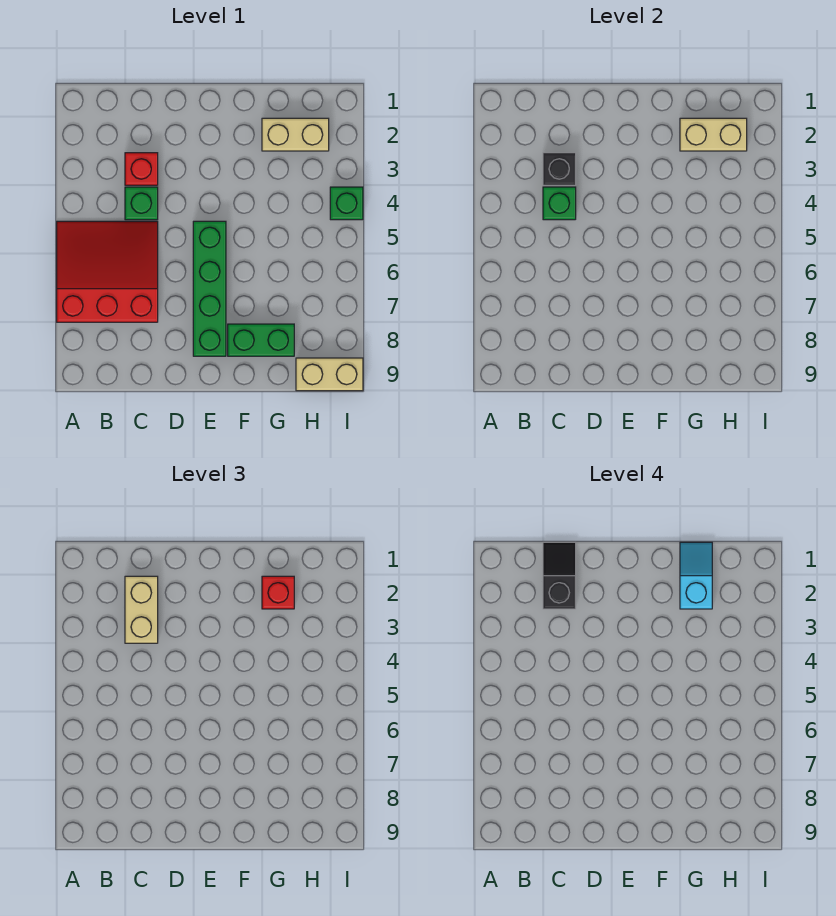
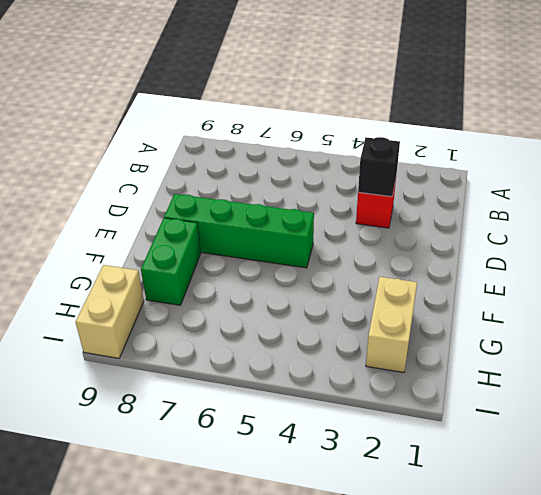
none -> red 3x3 slope [57,221,158,322]
none -> green 1x1 brick [125,187,158,220]
none -> green 1x1 brick [330,187,363,220]

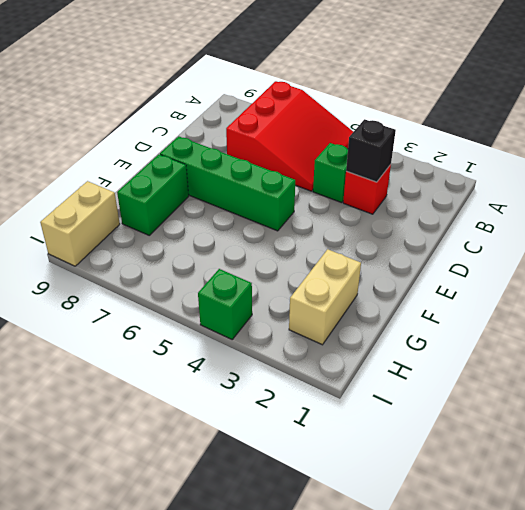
none -> green 1x1 brick [543,187,576,220]
none -> tan 1x2 brick [680,118,747,151]
none -> tan 1x2 brick [125,576,158,643]

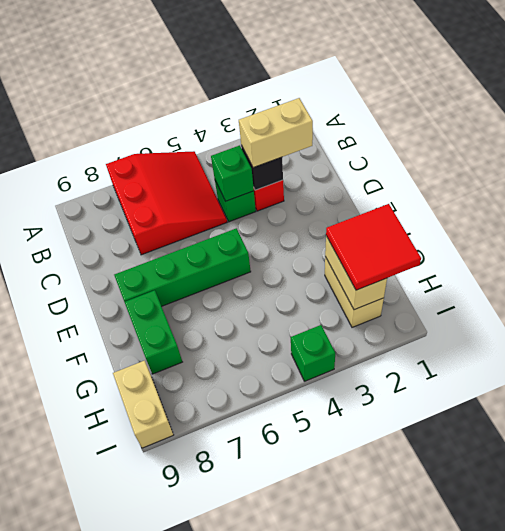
red 2x2 tile [326,204,421,290] -> red 1x1 brick [262,576,294,609]
none -> black 1x2 slope [543,542,576,609]
none -> cyan 1x2 slope [680,542,712,609]

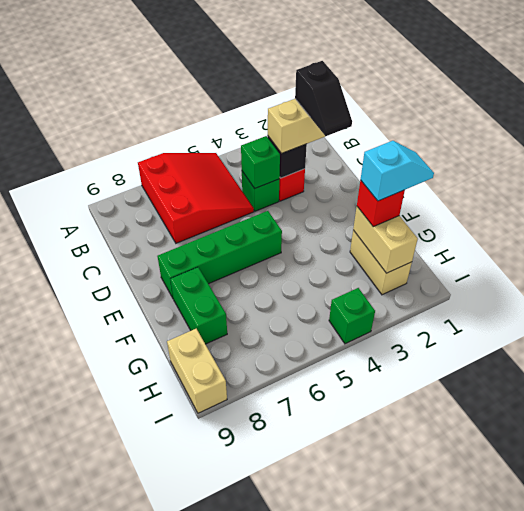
black 1x2 slope [295,61,352,136] -> black 1x2 slope turned to [543,542,576,609]

